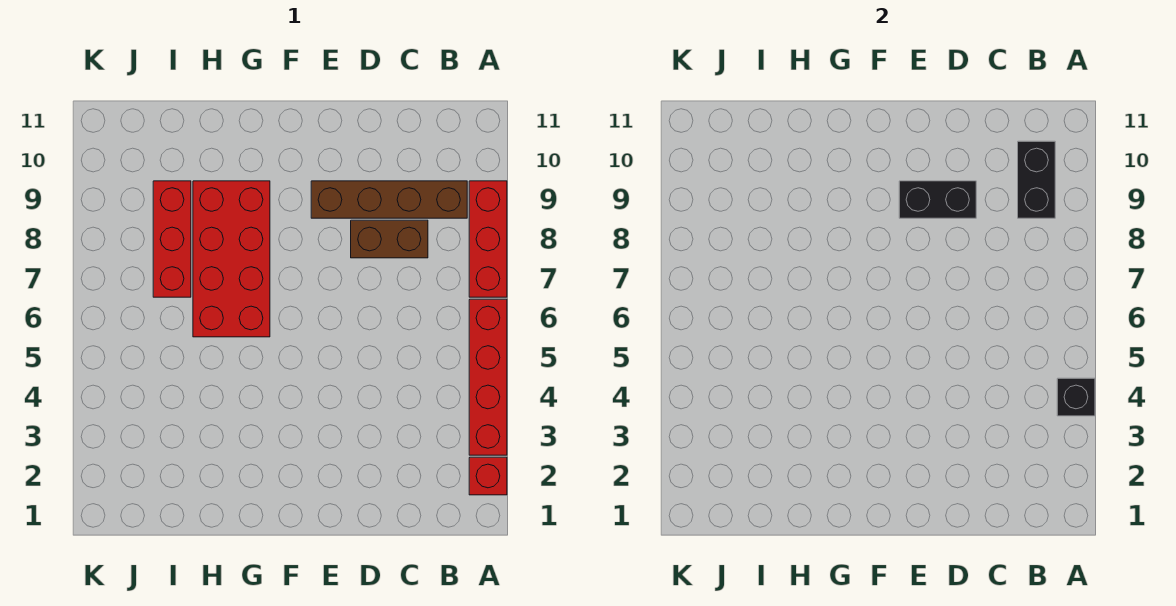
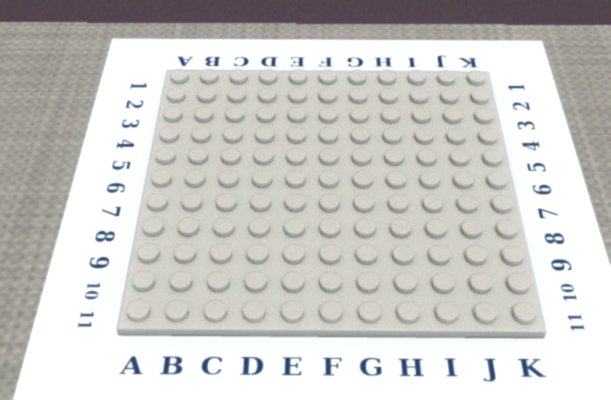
none -> red 1x1 brick [469,457,507,495]
none -> red 1x4 brick [469,299,507,455]

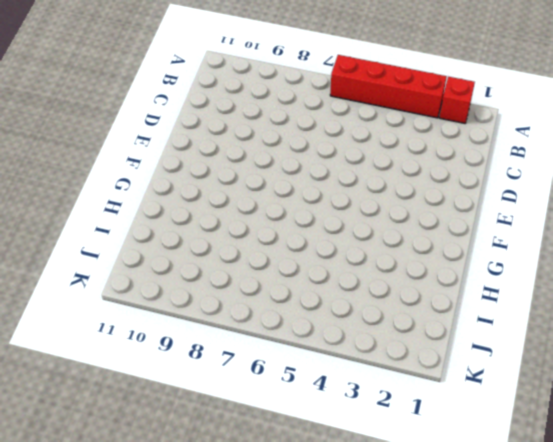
none -> red 1x3 brick [469,181,507,297]
none -> brown 1x4 brick [311,181,467,218]

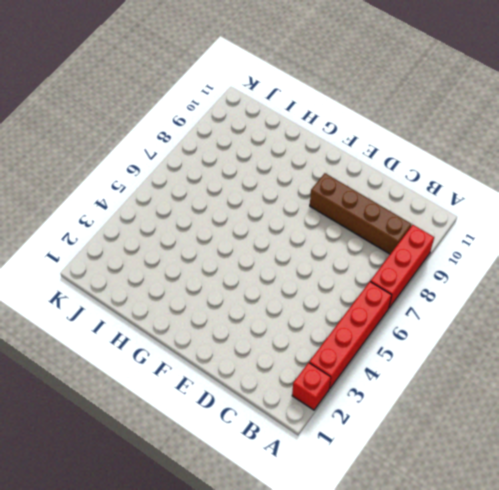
none -> brown 1x2 brick [351,220,428,258]
none -> red 2x4 brick [193,181,270,337]

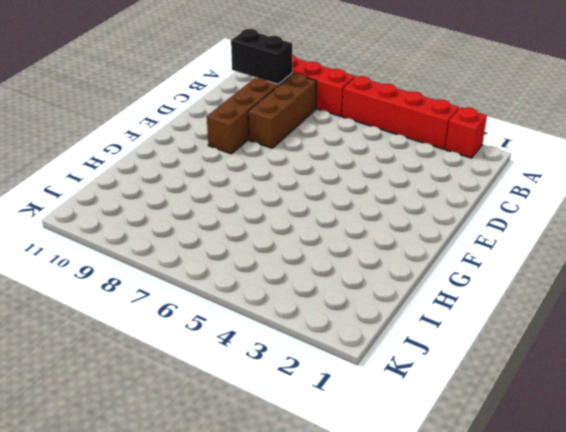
brown 1x3 brick [248,73,316,148] -> brown 1x2 brick [351,220,428,258]
none -> red 2x4 brick [193,181,270,337]
none -> red 1x3 brick [153,181,191,297]

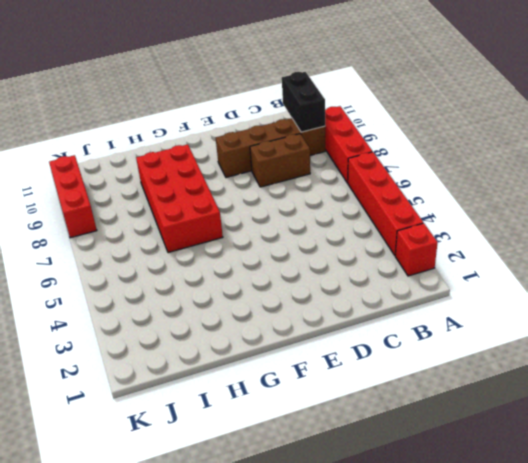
red 1x3 brick [49,155,97,238] -> red 1x3 brick moved to [153,181,191,297]
none -> black 1x1 brick [1057,378,1095,416]
none -> black 1x2 brick [899,181,976,218]

